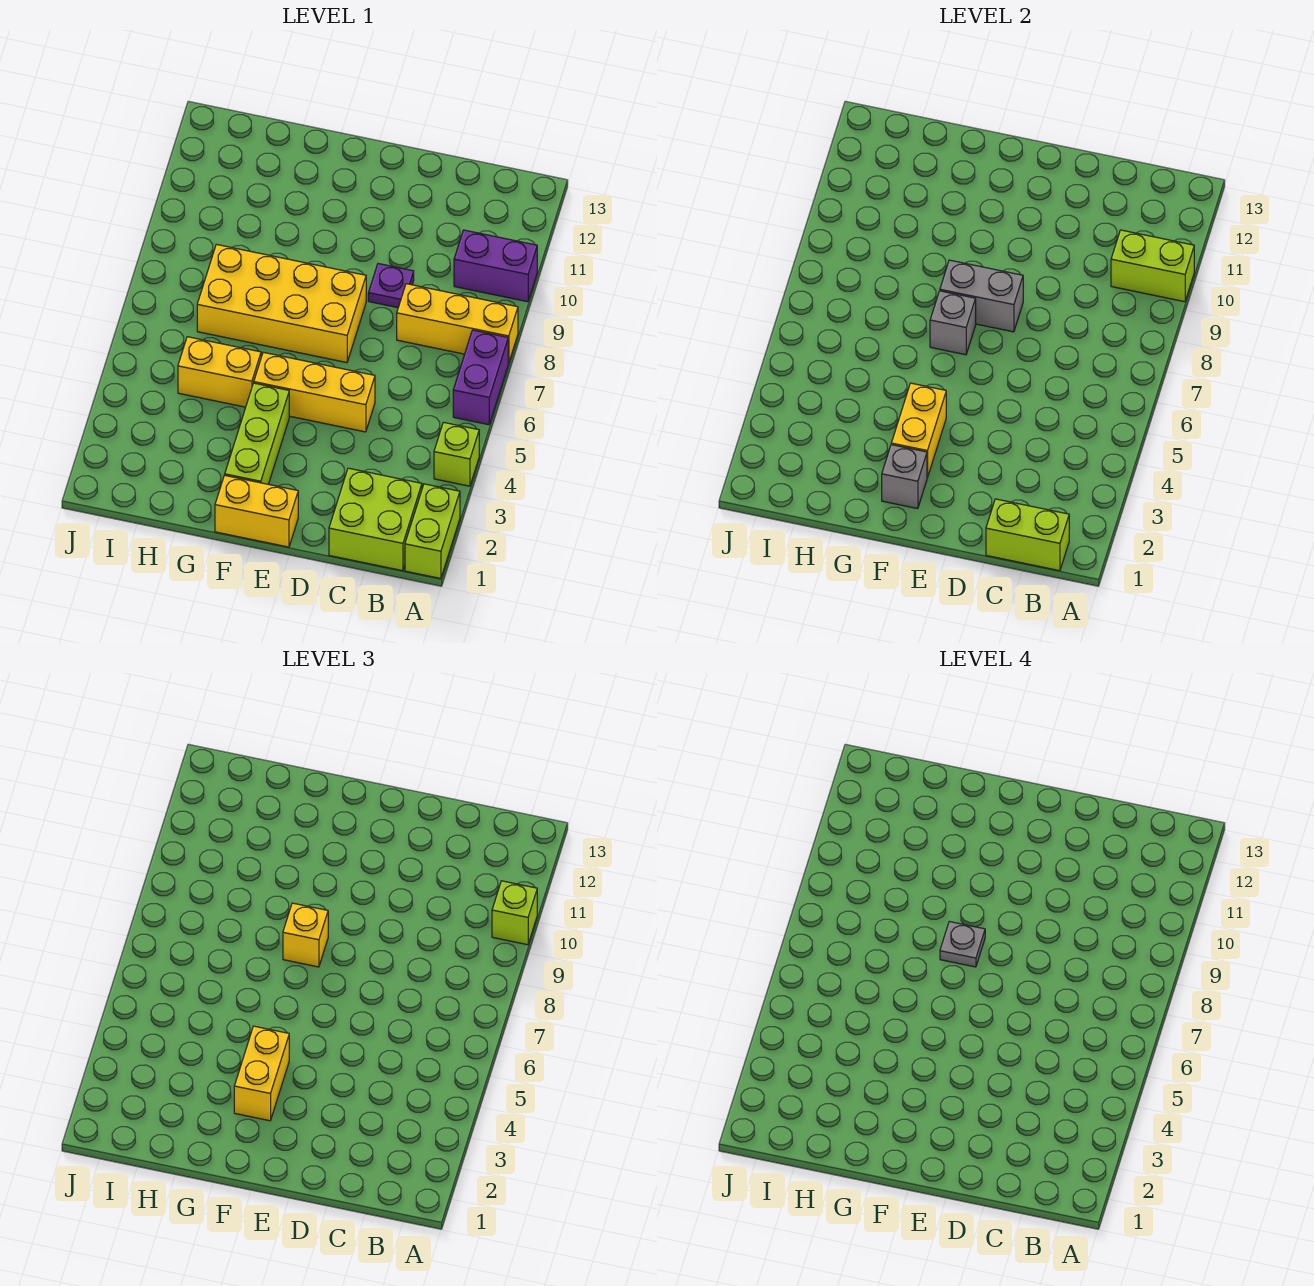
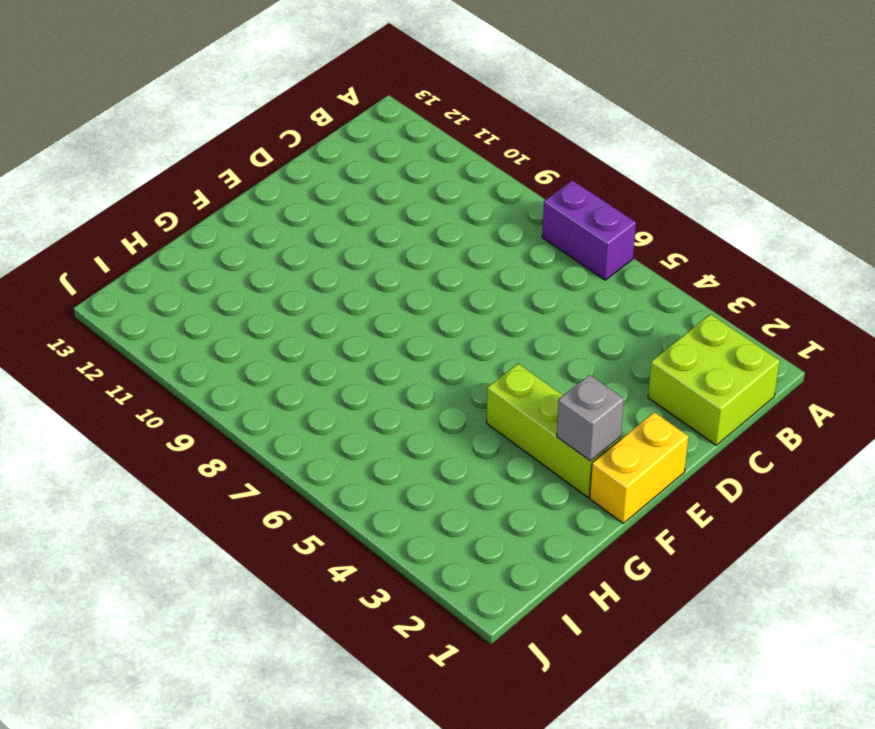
none -> lime 1x2 brick [405,484,460,579]
none -> lime 1x1 brick [434,422,479,486]
none -> yellow 1x3 brick [397,284,518,363]

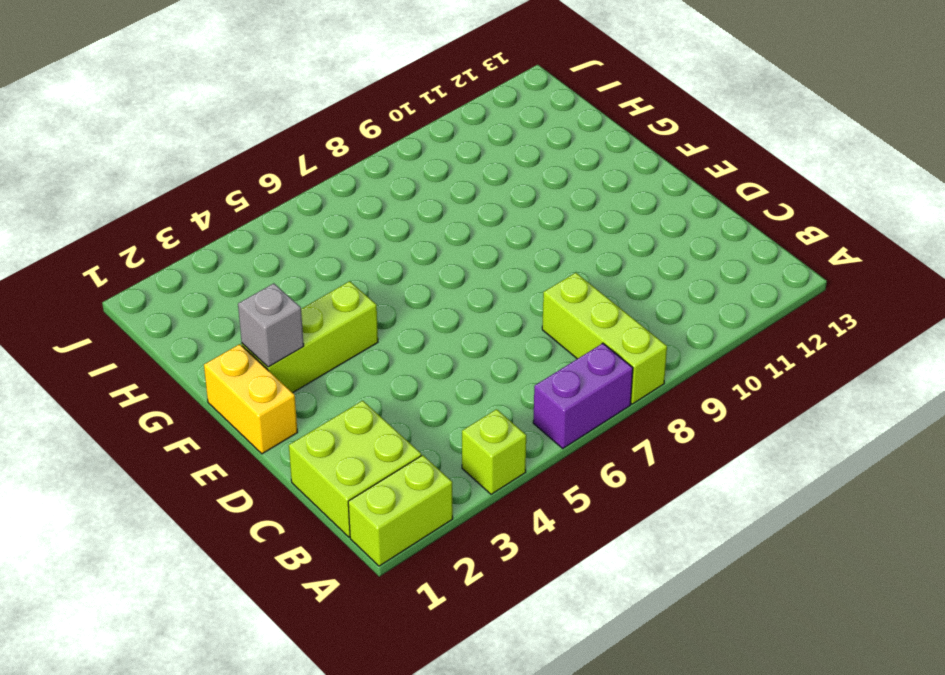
lime 1x3 brick [542,273,667,404] -> yellow 1x3 brick [397,284,518,363]
none -> purple 1x2 brick [454,230,537,302]
none -> yellow 1x3 brick [254,352,375,432]
none -> purple 1x1 plate [368,264,414,308]

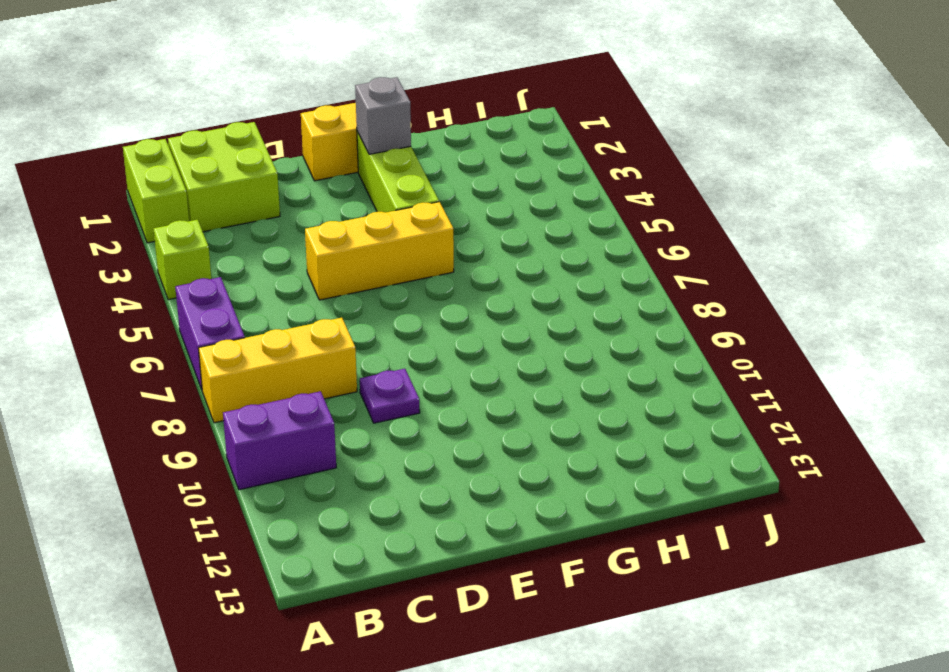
none -> yellow 2x4 brick [197,244,366,363]
none -> yellow 1x2 brick [178,337,261,407]
none -> lime 1x2 brick [1111,230,1194,302]

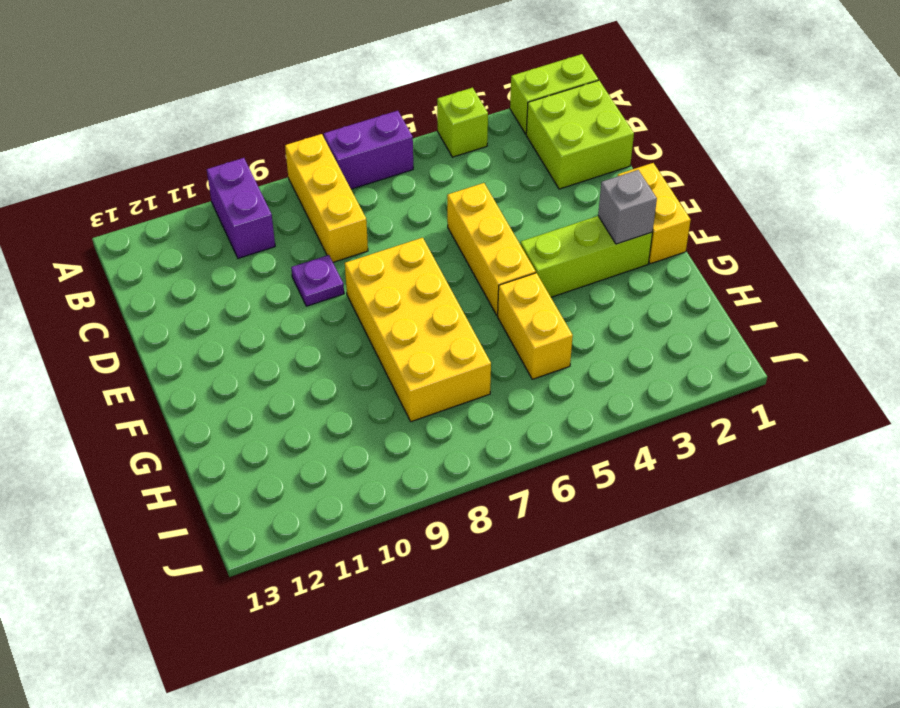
none -> lime 1x2 brick [1111,230,1194,302]
none -> lime 1x2 brick [986,499,1069,571]
none -> grey 1x2 brick [940,260,1023,332]

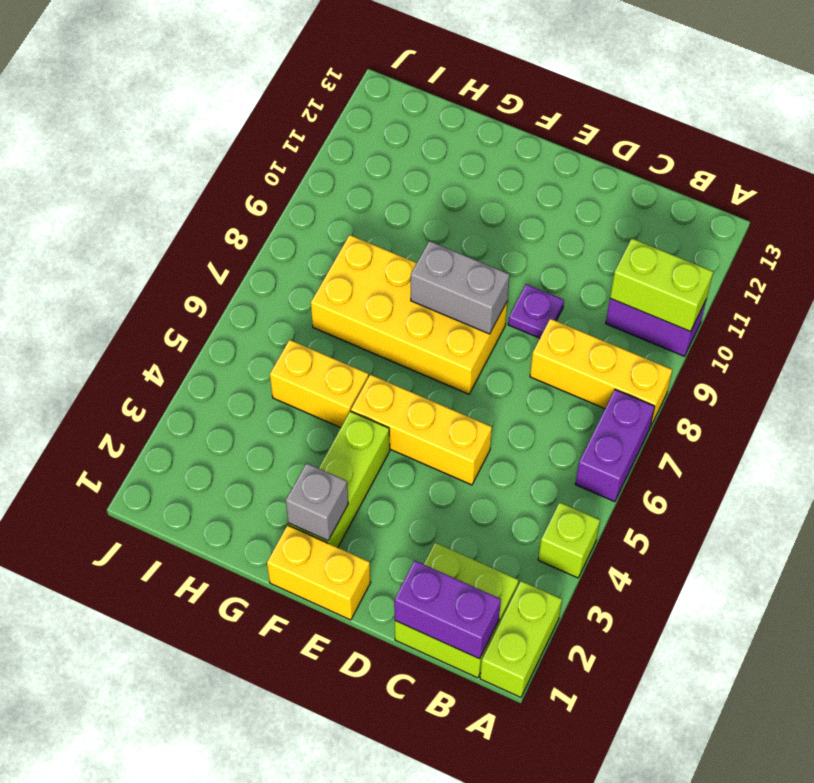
purple 1x2 brick [394,561,501,659] -> lime 1x2 brick [986,499,1069,571]
none -> yellow 1x2 brick [891,383,946,478]
none -> grey 1x1 brick [930,291,976,355]
none -> lime 1x1 brick [492,881,537,945]

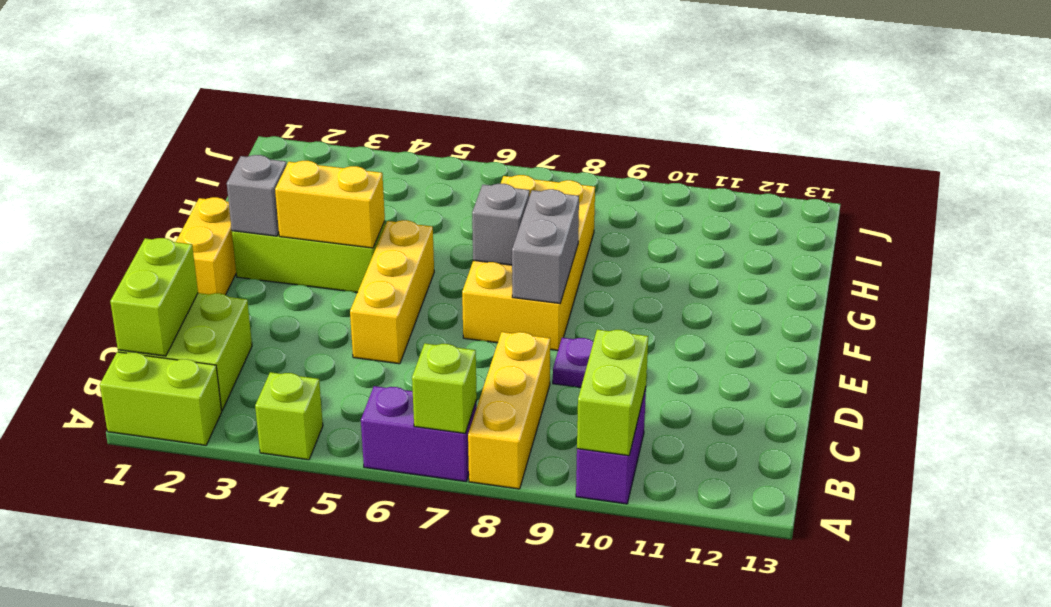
lime 1x1 brick [412,343,477,433] -> lime 1x1 brick moved to [492,881,537,945]
none -> yellow 1x2 brick [178,337,261,407]
none -> yellow 1x2 brick [234,1026,289,1121]
none -> yellow 1x1 brick [283,903,328,967]

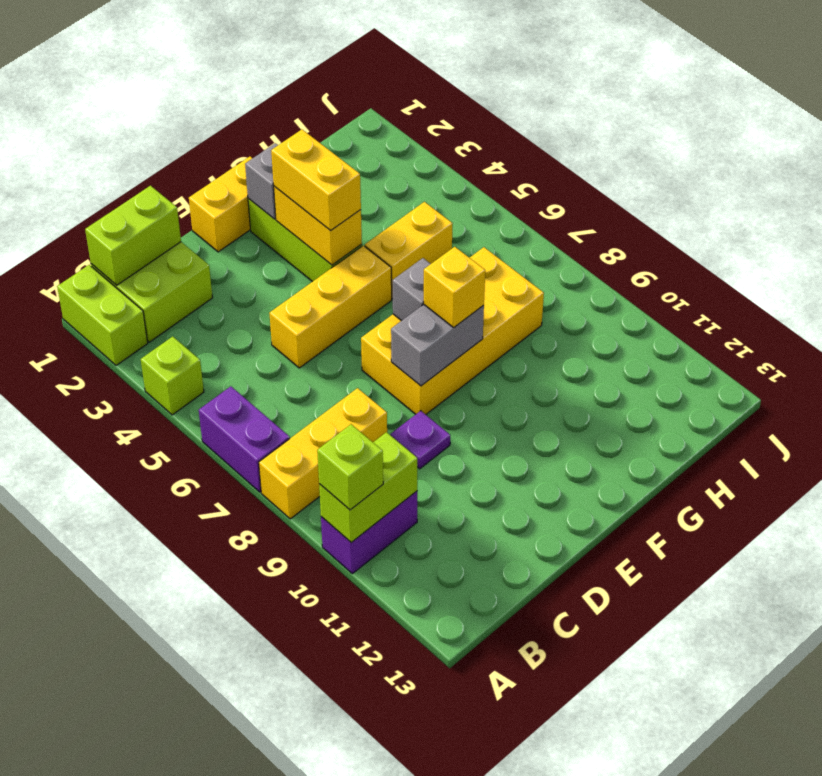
none -> grey 1x1 plate [940,922,985,967]

